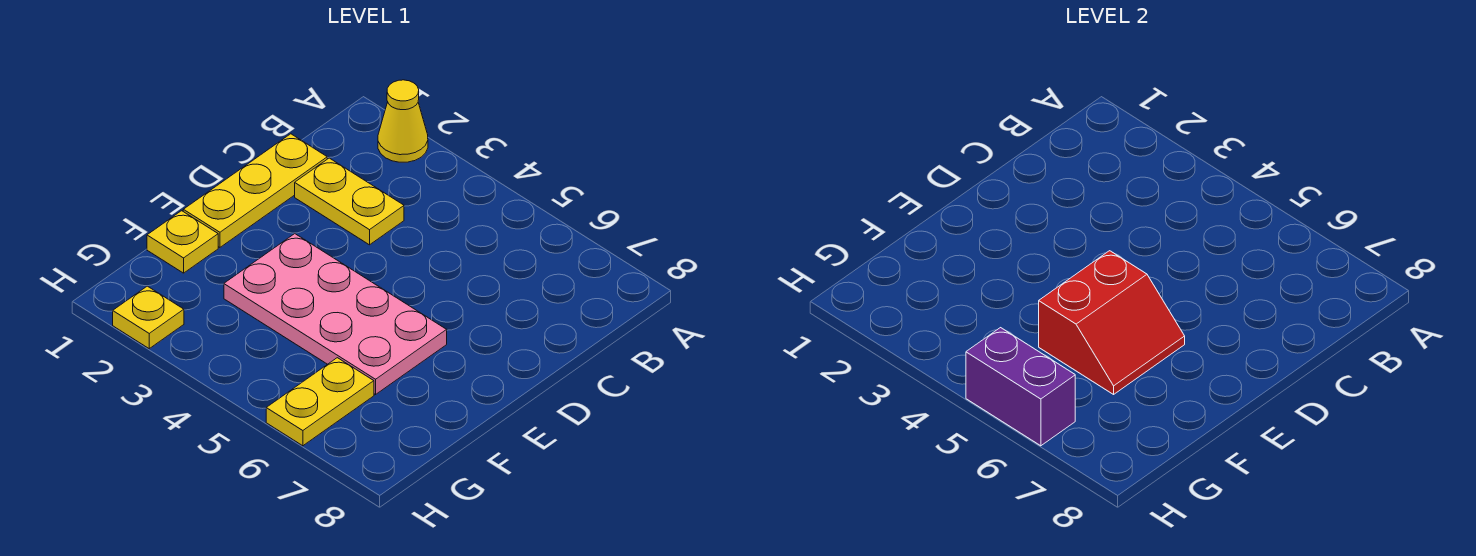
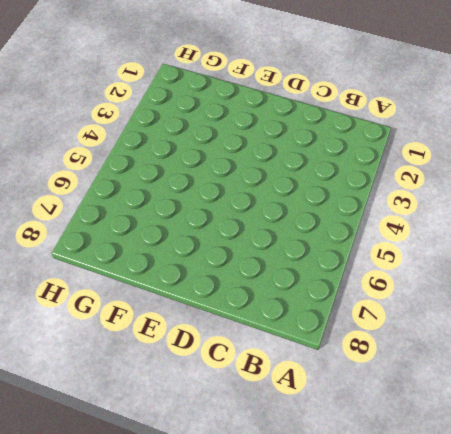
none -> yellow 1x1 cone [378,80,428,162]
none -> yellow 1x3 plate [183,134,327,247]

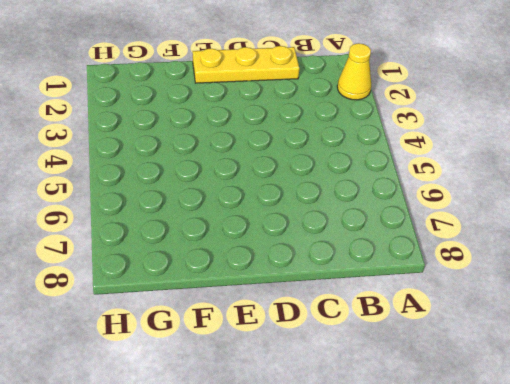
none -> yellow 1x2 plate [295,158,404,245]
none -> pink 2x4 plate [224,234,447,394]

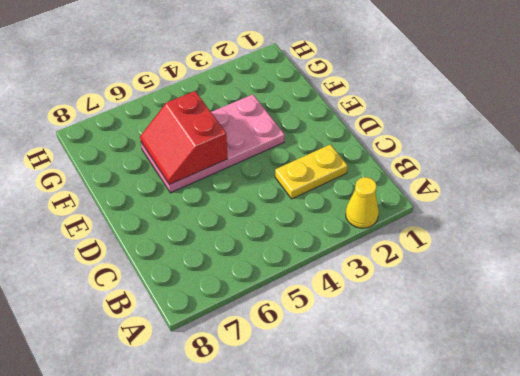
none -> yellow 1x3 plate [183,134,327,247]
none -> yellow 1x1 plate [147,211,218,273]

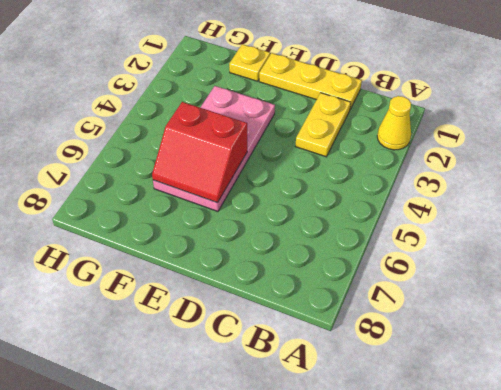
none -> yellow 1x2 plate [266,358,374,446]
none -> yellow 1x1 plate [113,286,184,348]

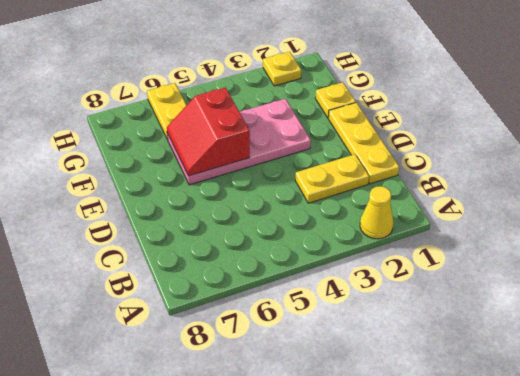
none -> purple 1x2 brick [966,328,1075,446]

